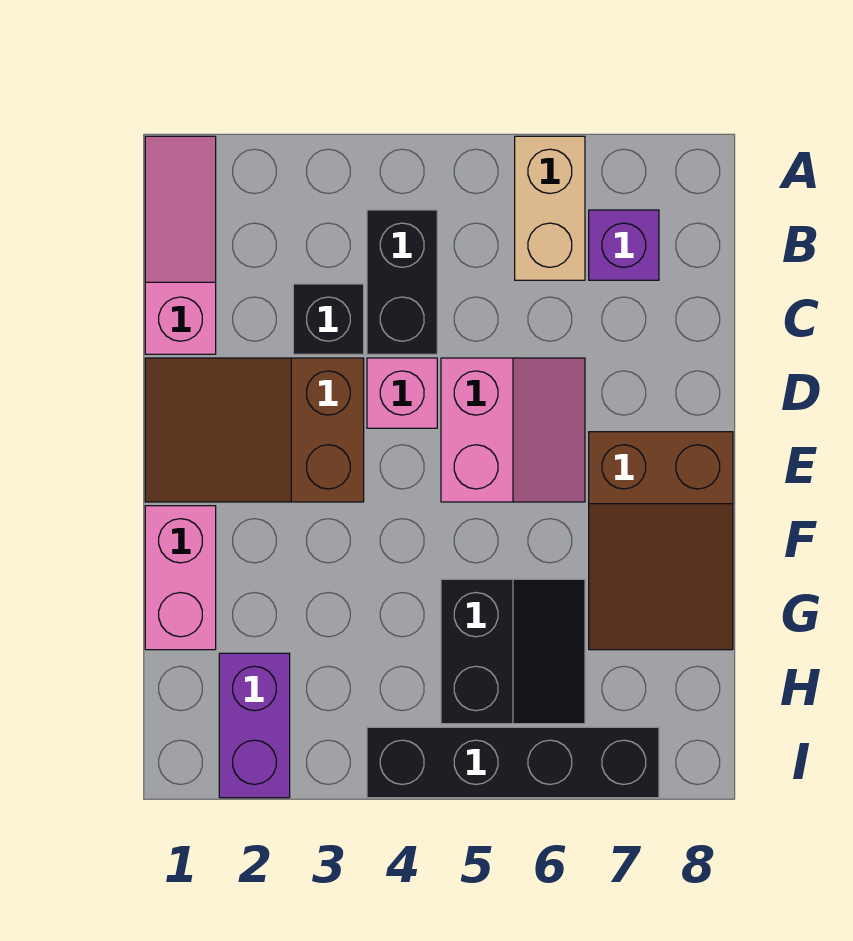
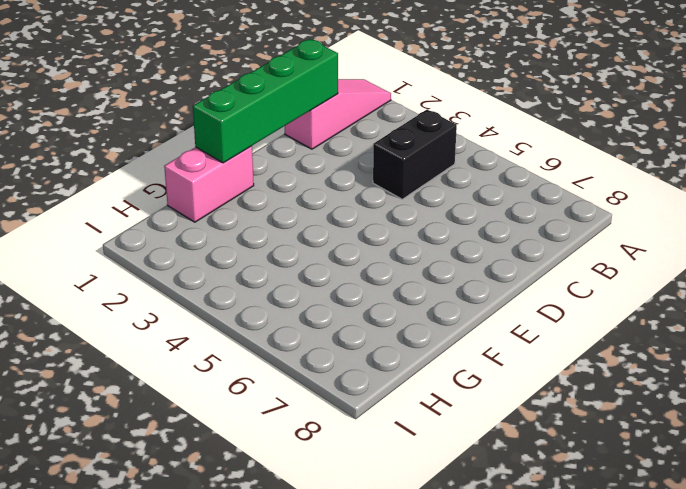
green 1x4 brick [193,39,338,163] -> none
none -> tan 1x2 brick [515,136,585,280]
none -> purple 1x1 brick [589,210,659,280]
none -> black 1x1 brick [293,284,364,354]

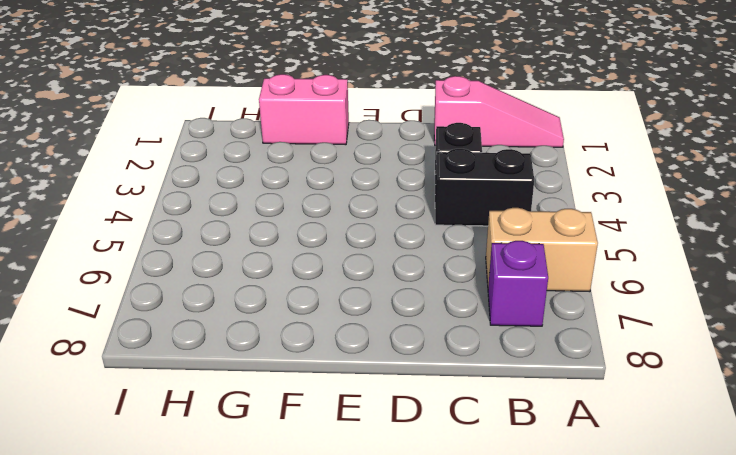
none -> brown 2x3 slope [145,358,364,502]
none -> pink 1x1 brick [367,358,437,428]
none -> pink 2x2 slope [441,358,585,502]

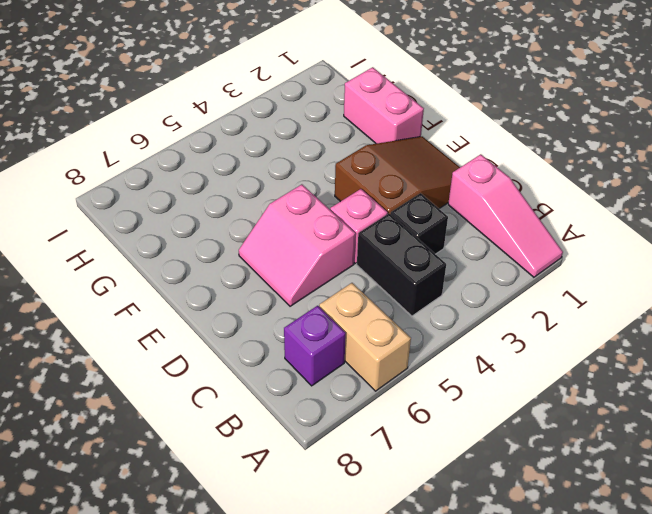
none -> brown 2x3 slope [589,432,733,650]
none -> black 2x2 slope [441,579,585,724]
none -> purple 1x2 brick [219,653,290,798]

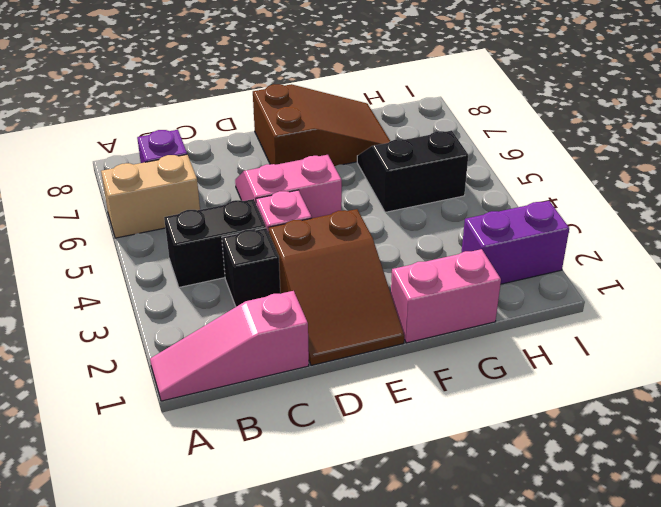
none -> black 1x4 brick [367,727,659,798]

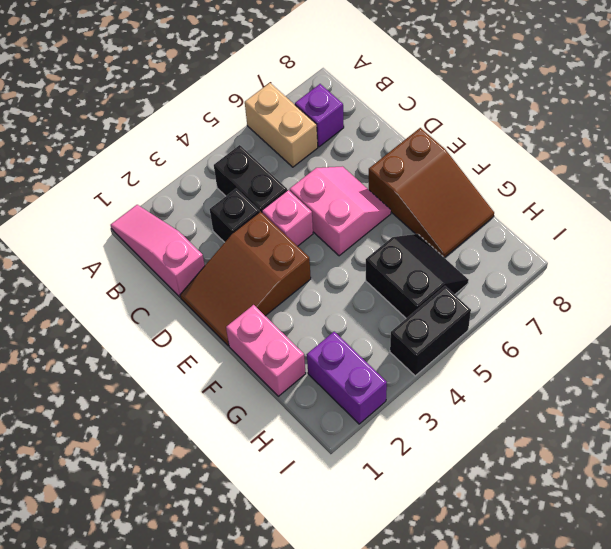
black 1x2 brick [390,286,471,376] -> black 1x4 brick [367,727,659,798]

